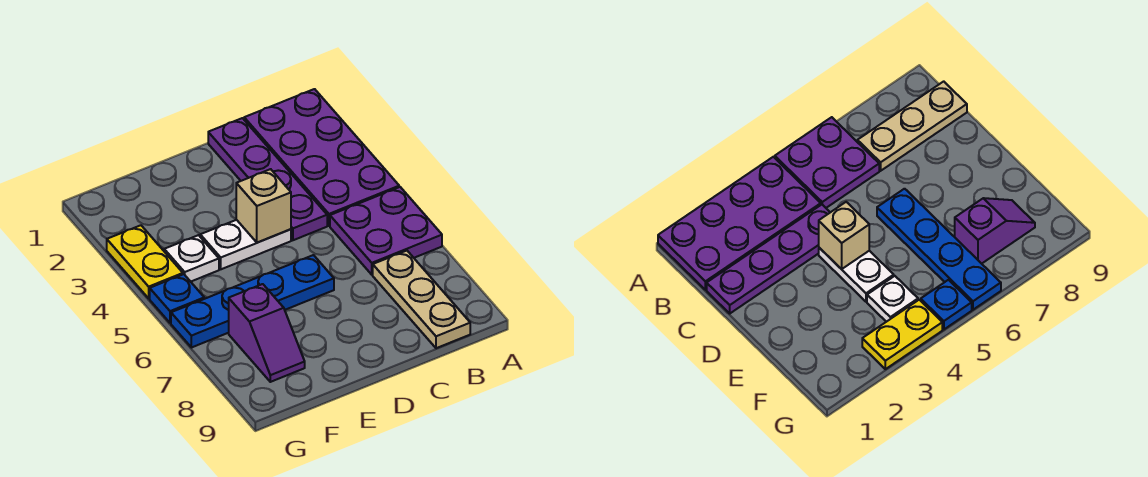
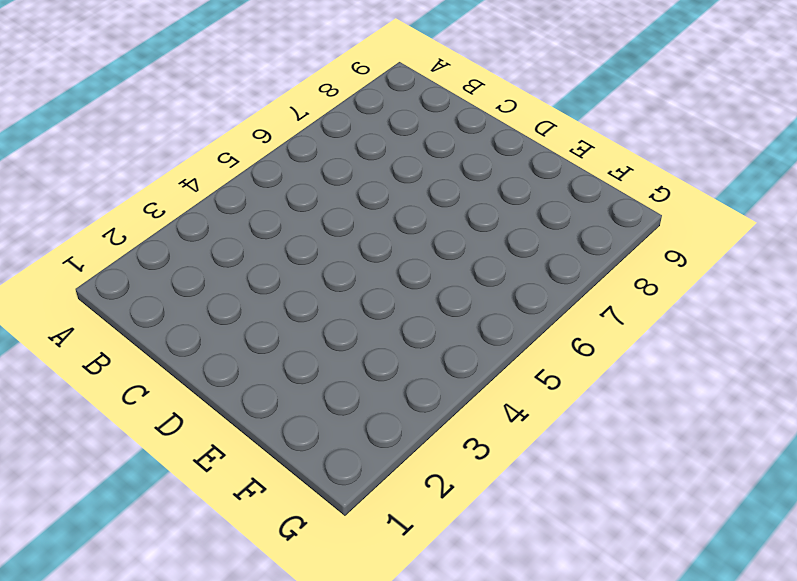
none -> purple 2x4 plate [244,89,399,226]
none -> purple 2x2 plate [330,187,442,275]

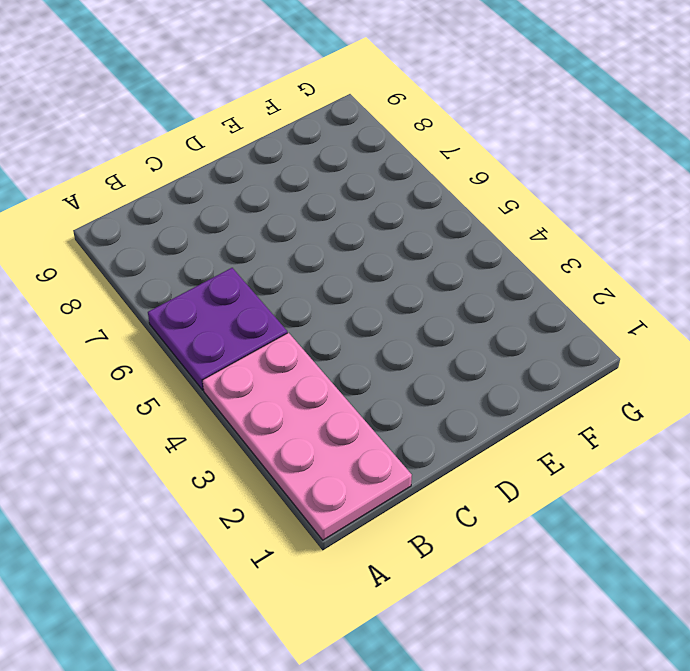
pink 2x4 plate [202,333,412,540] -> purple 2x4 plate [244,89,399,226]
none -> tan 1x3 plate [373,251,470,348]
none -> purple 1x4 plate [208,118,327,240]

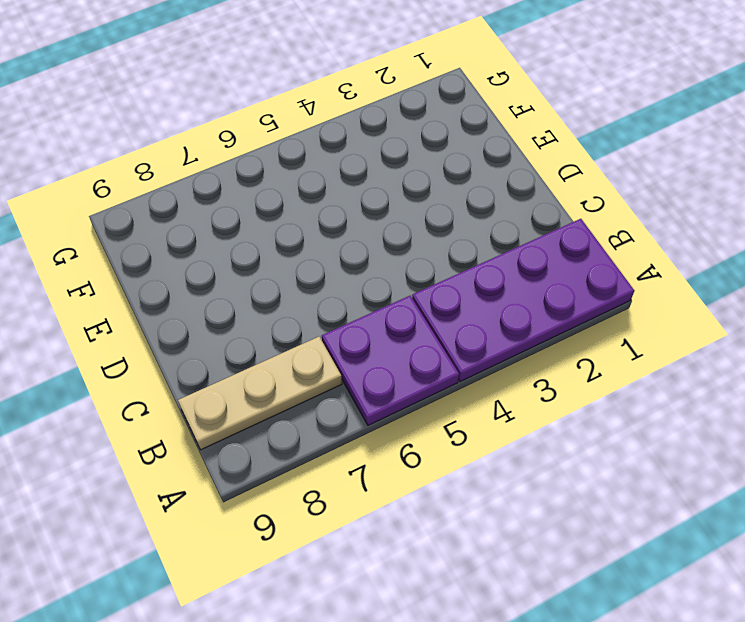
none -> purple 1x4 plate [208,118,327,240]
none -> white 1x2 plate [200,220,291,269]

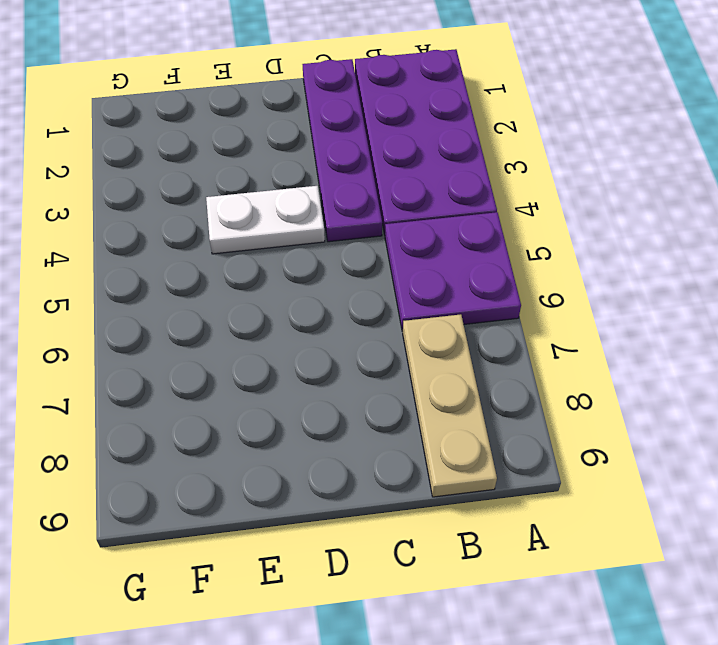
none -> blue 1x4 plate [171,255,334,348]
none -> white 1x1 plate [164,235,219,282]

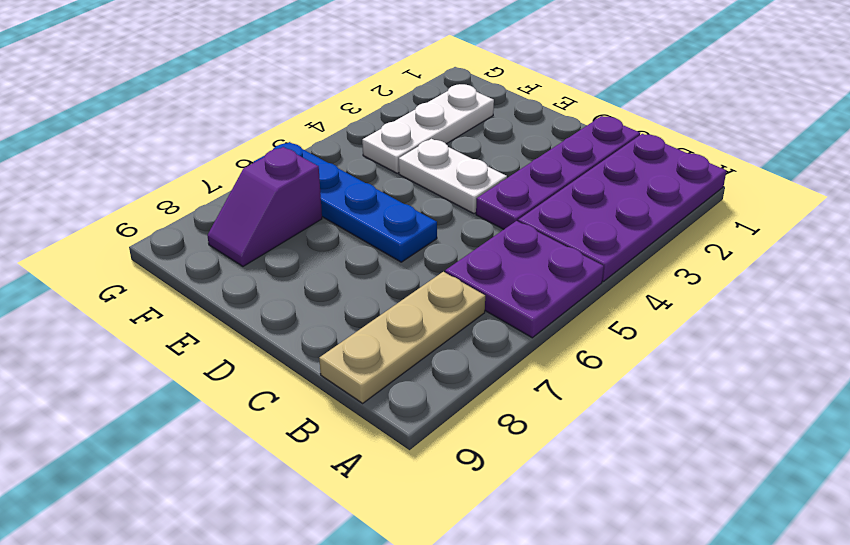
white 1x3 plate [362,84,494,173] -> white 1x1 plate [164,235,219,282]
none -> yellow 1x2 plate [107,225,183,298]
none -> blue 1x1 plate [150,274,204,323]

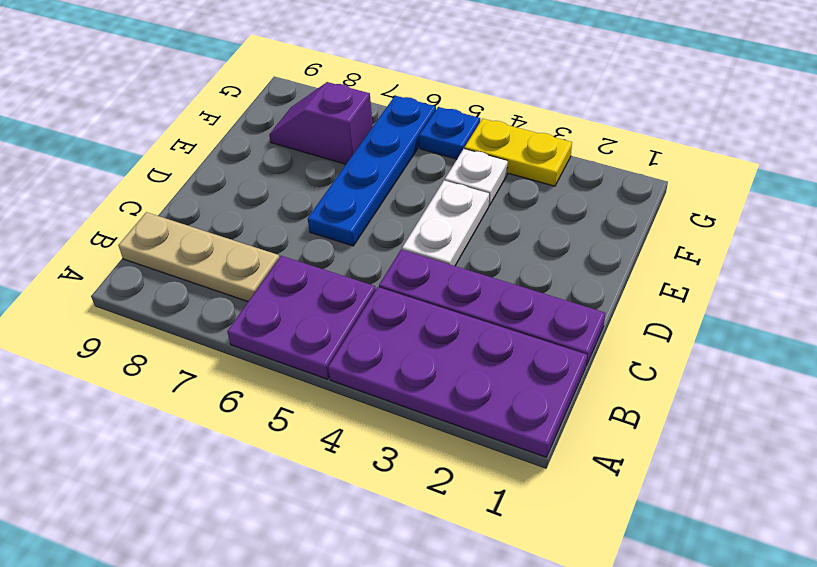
none -> tan 1x1 brick [236,169,291,242]

